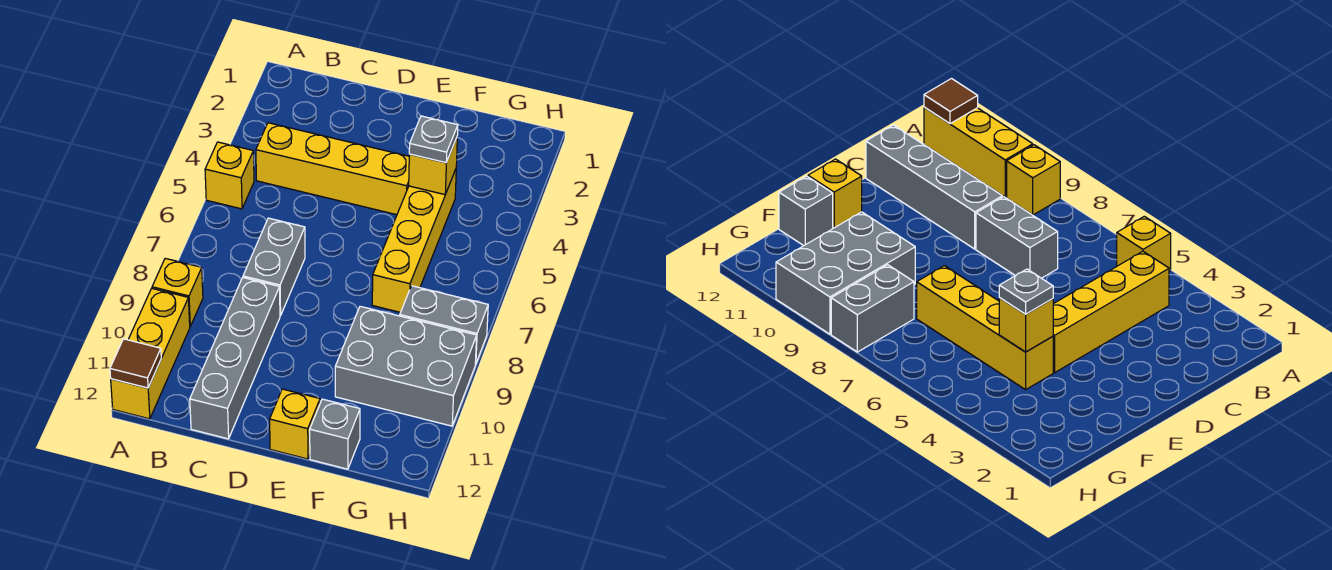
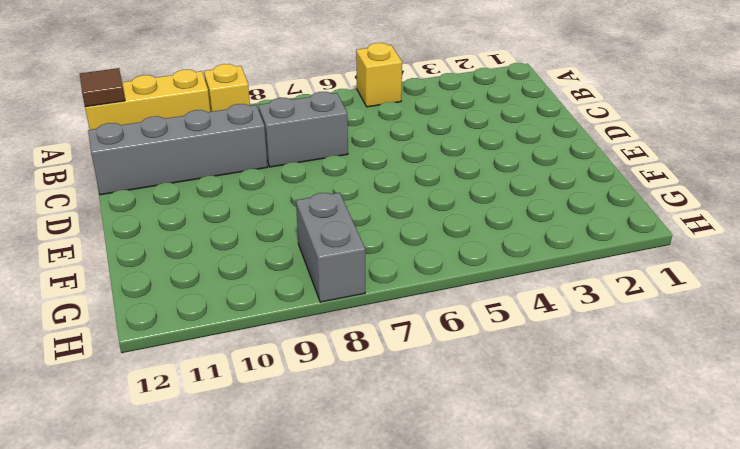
none -> yellow 1x4 brick [256,123,409,215]
none -> yellow 1x1 brick [270,389,320,459]
none -> yellow 1x4 brick [372,169,456,312]

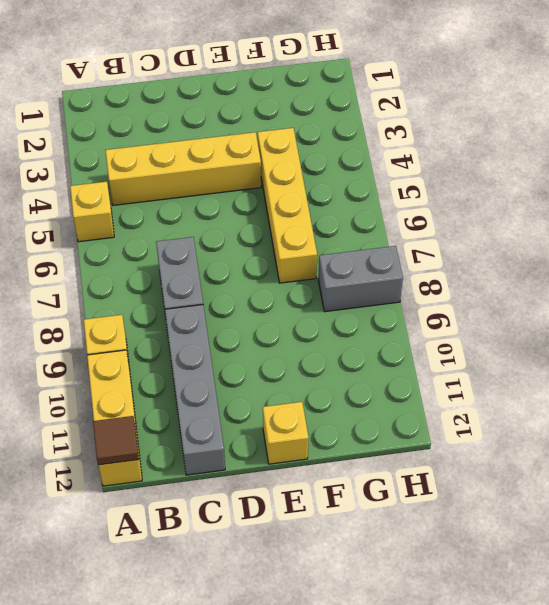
none -> grey 2x3 brick [335,306,477,426]
none -> grey 1x1 brick [310,399,360,469]
none -> yellow 1x1 brick [409,138,457,195]

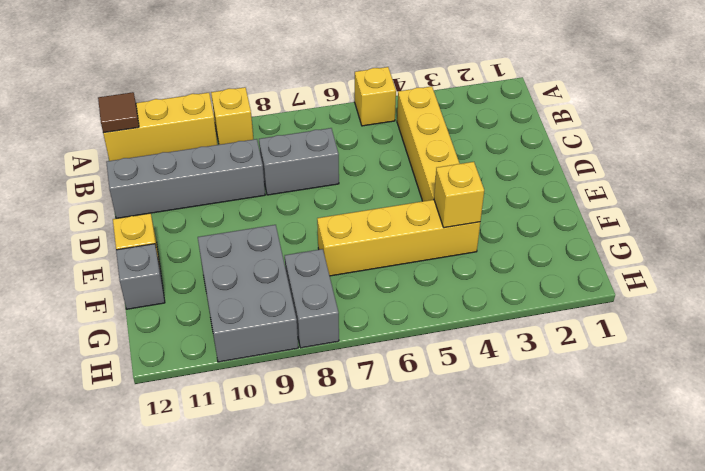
none -> grey 1x1 plate [409,116,458,163]

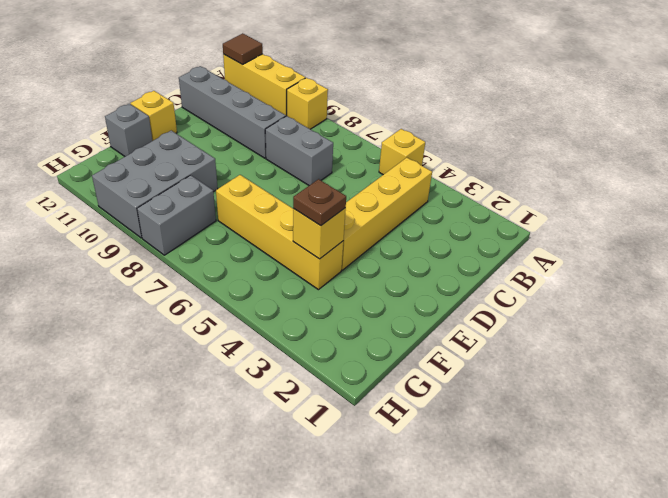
brown 1x1 plate [293,179,346,226] -> grey 1x1 plate [409,116,458,163]

